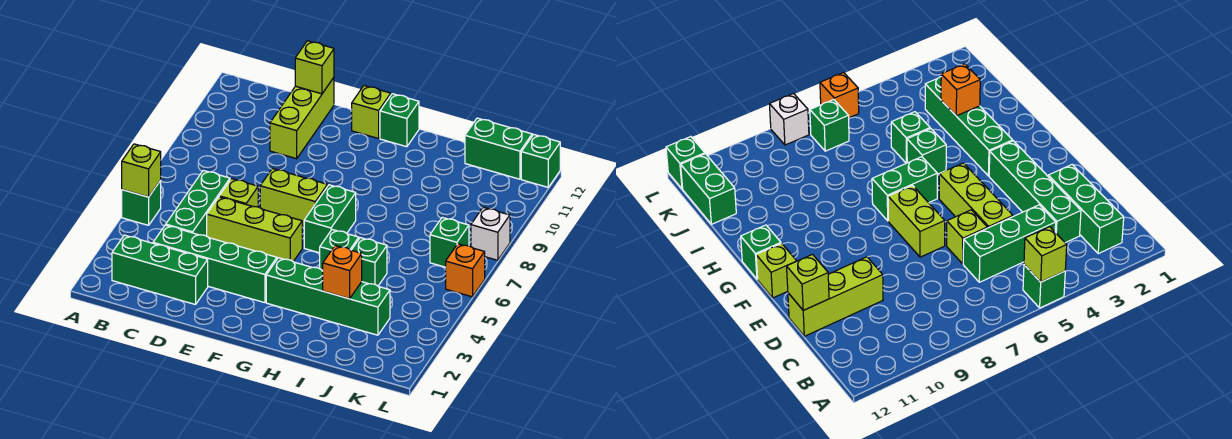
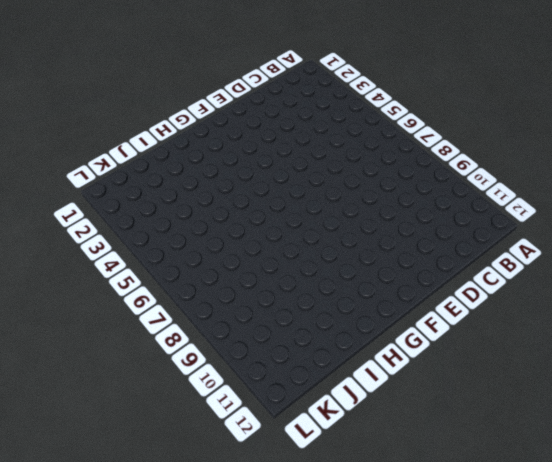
none -> green 1x1 brick [122,181,161,225]
none -> green 1x3 brick [112,235,208,305]
none -> green 1x4 brick [153,225,277,303]

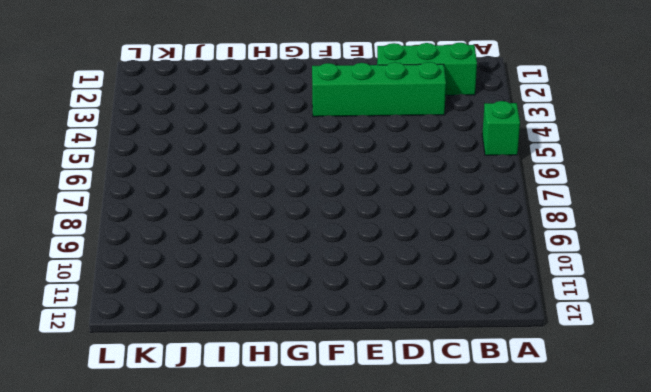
none -> green 1x3 brick [166,170,230,236]
none -> lime 1x3 brick [207,197,302,261]
none -> lime 1x1 brick [219,179,258,207]

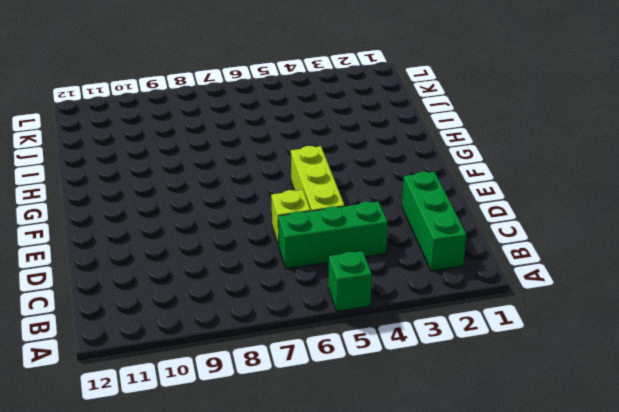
none -> green 1x4 brick [153,225,277,303]
none -> lime 1x3 brick [270,78,334,159]
none -> lime 1x2 brick [260,169,328,226]

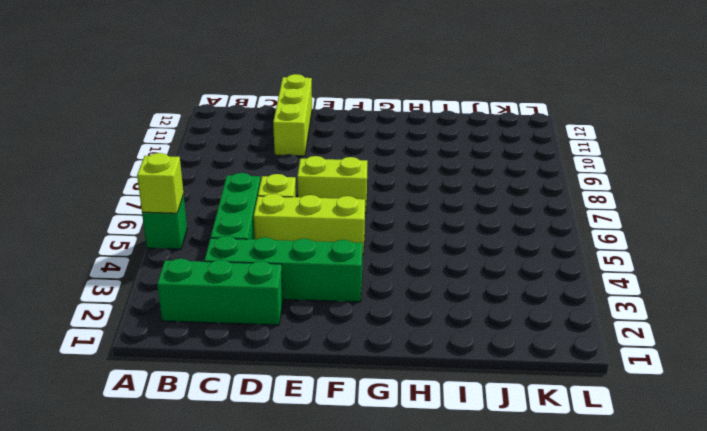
none -> lime 1x1 brick [352,86,391,139]
none -> green 1x4 brick [266,258,390,335]
none -> green 1x2 brick [304,185,356,253]

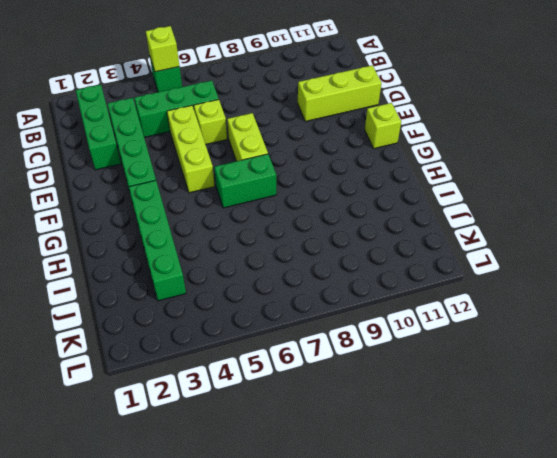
none -> green 1x1 brick [380,94,419,147]
none -> green 1x1 brick [320,230,359,270]
none -> green 1x1 brick [352,238,387,286]

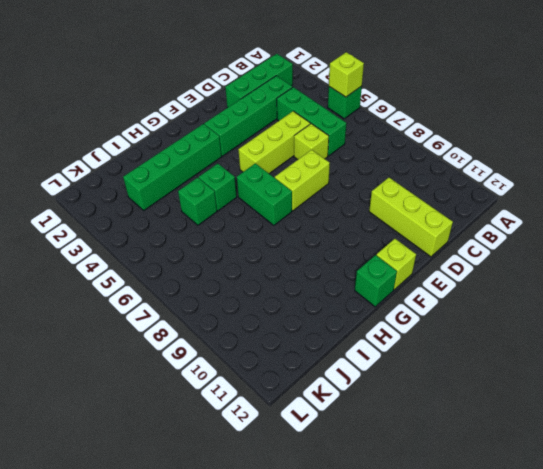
none -> green 1x2 brick [465,118,532,179]
none -> green 1x1 brick [430,217,469,267]
none -> orange 1x1 brick [446,244,485,297]

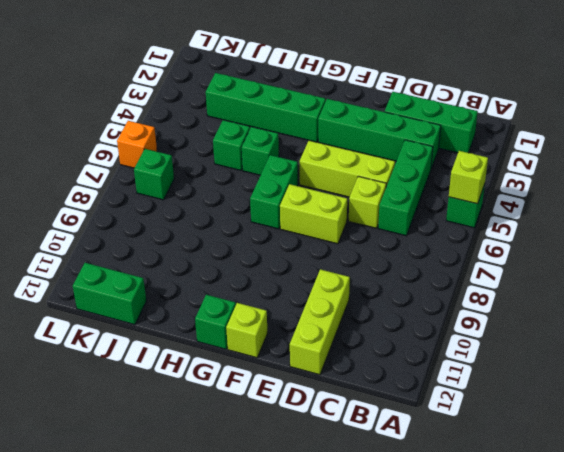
none -> white 1x1 brick [471,207,510,260]
none -> green 1x1 brick [521,135,560,187]
none -> lime 1x1 brick [295,41,334,94]

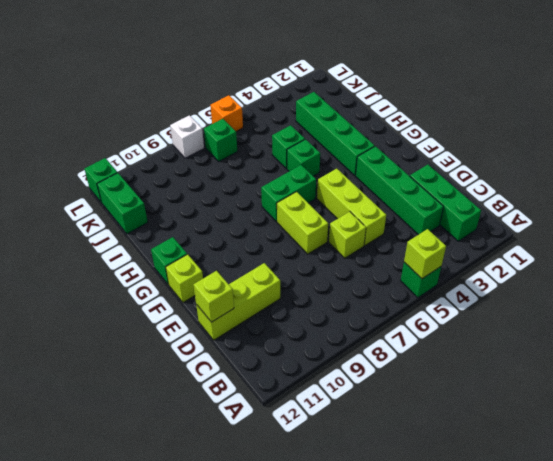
none -> green 1x3 brick [166,170,230,236]
none -> orange 1x1 brick [323,246,362,299]

